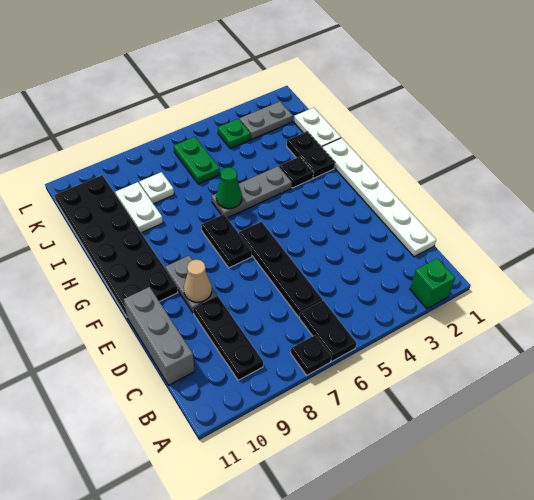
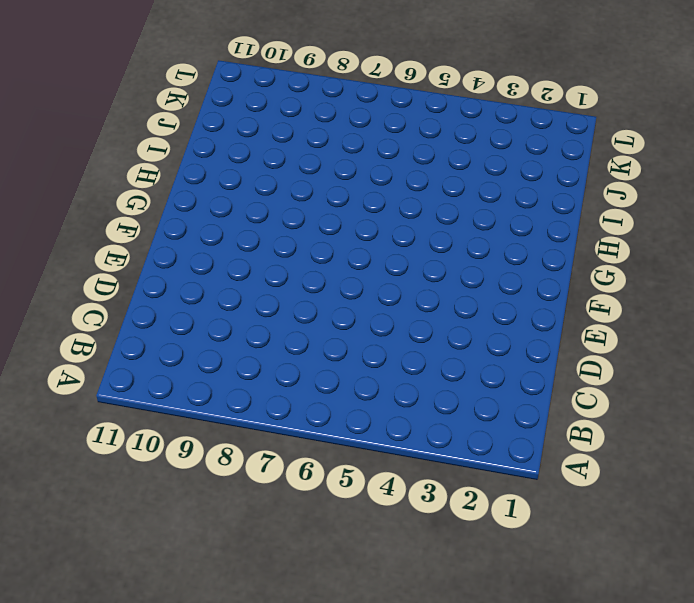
none -> green 1x1 brick [410,258,455,309]
none -> black 1x2 plate [299,300,356,361]
none -> black 1x1 plate [291,335,332,375]

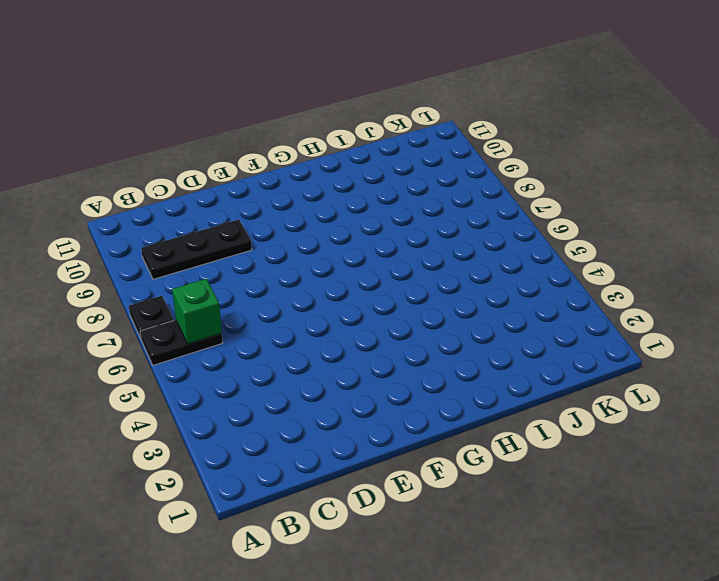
green 1x1 brick [172,279,222,344] -> green 1x1 brick moved to [410,258,455,309]
none -> white 1x6 plate [322,138,436,257]
none -> black 1x4 plate [239,222,322,317]
none -> grey 1x3 brick [124,287,194,385]

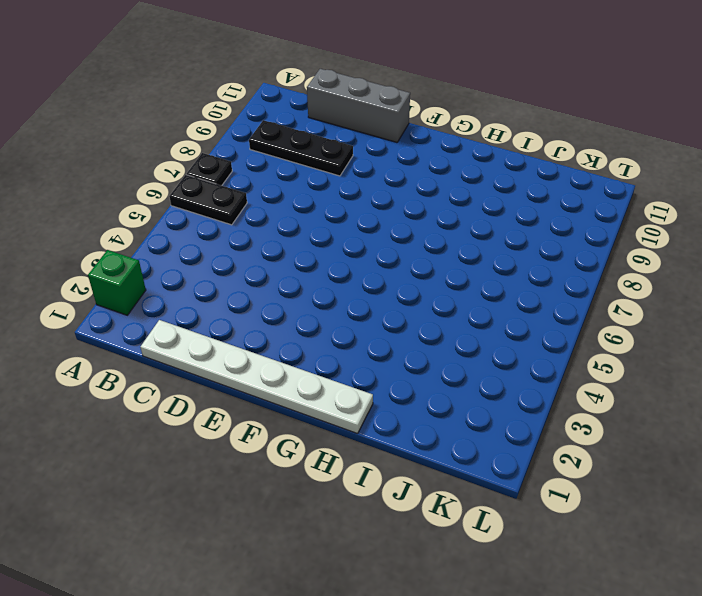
none -> black 1x4 plate [239,222,322,317]
none -> grey 1x2 plate [165,256,217,313]
none -> black 1x2 plate [201,214,252,268]

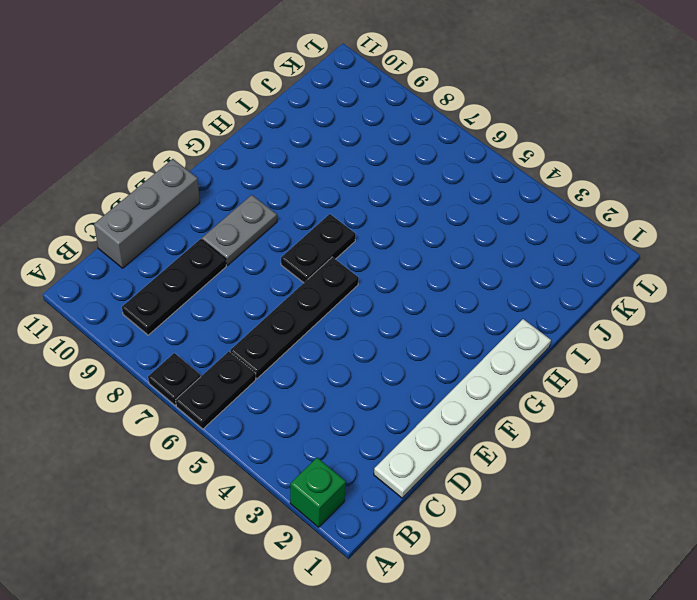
none -> black 2x6 plate [55,175,178,317]
none -> black 1x2 plate [287,132,335,178]
none -> black 1x1 plate [279,157,314,188]

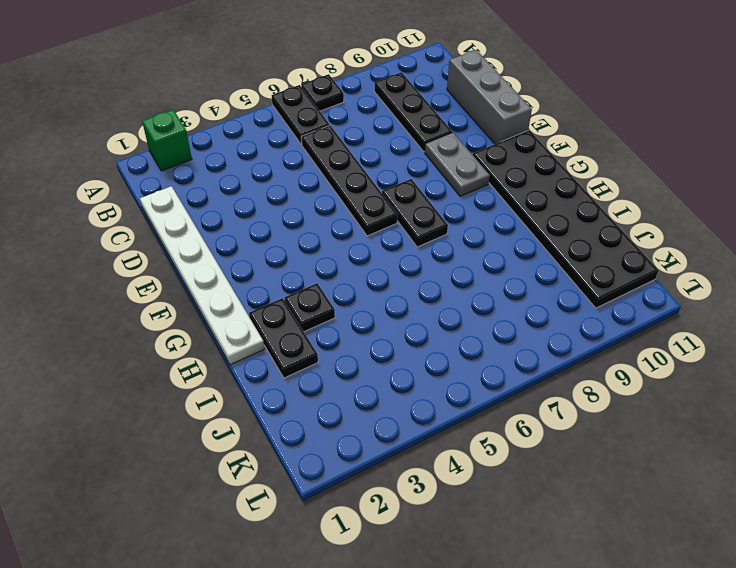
none -> grey 1x3 plate [212,166,292,218]
none -> white 1x2 plate [294,108,341,147]
none -> white 1x2 plate [115,182,163,233]

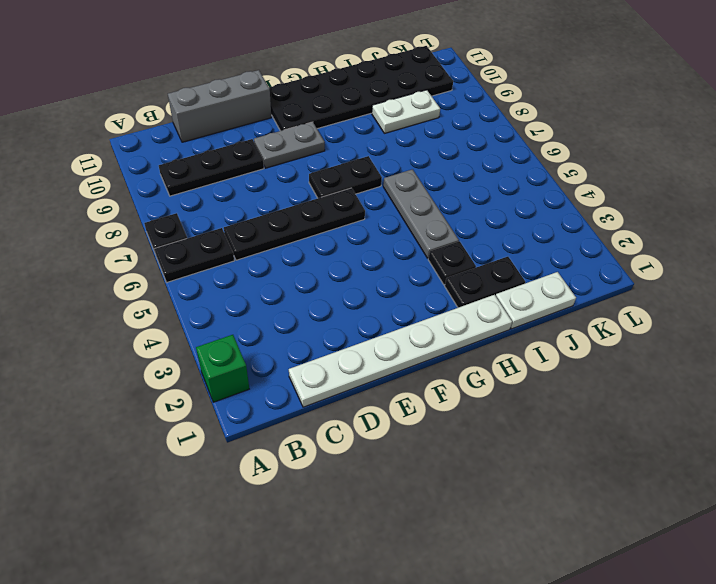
none -> green 1x2 plate [174,137,220,184]
none -> white 1x1 plate [139,172,174,204]
none -> grey 1x2 plate [239,102,293,139]

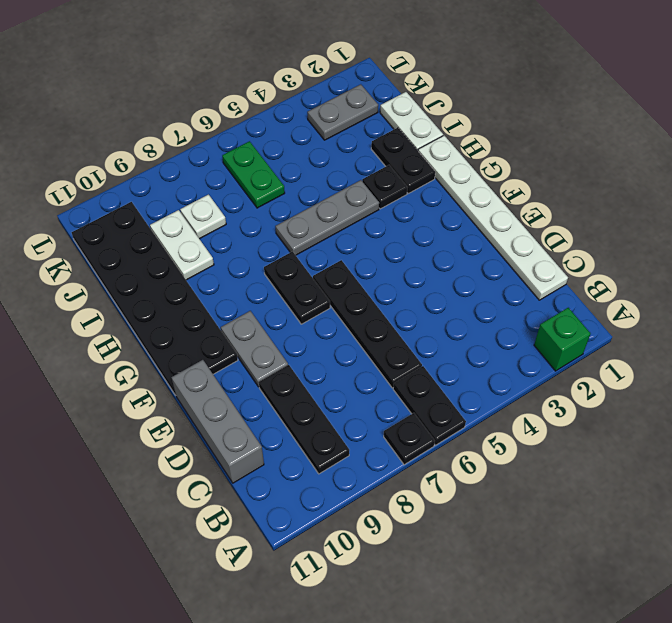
none -> green 1x1 plate [218,119,251,149]
none -> tan 1x1 cone [184,260,212,302]
none -> green 1x1 cone [216,167,242,209]

